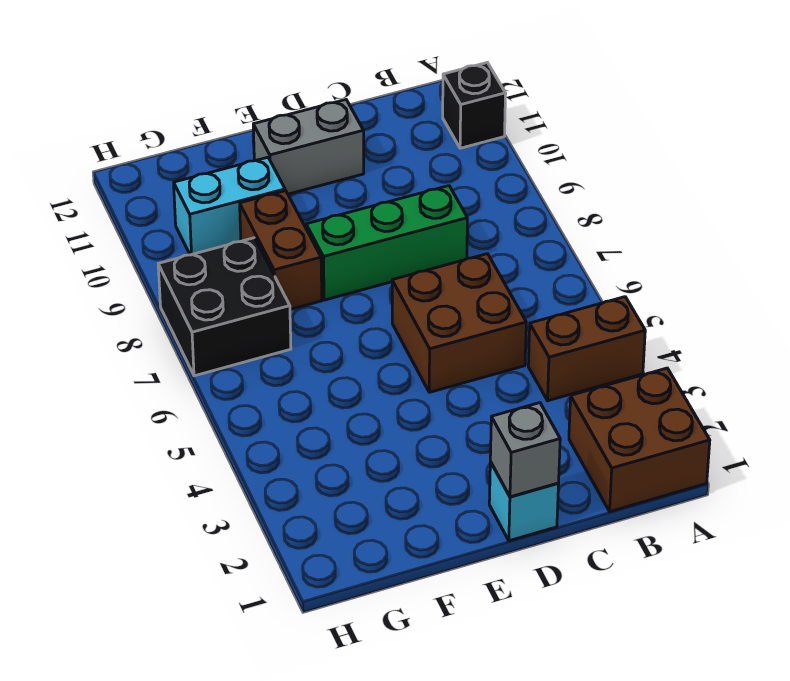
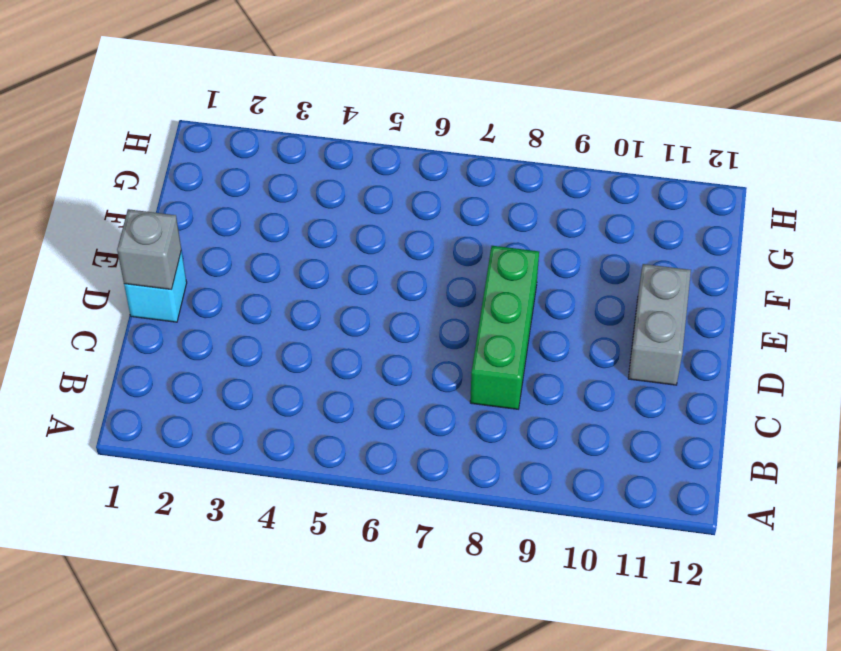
none -> brown 2x2 brick [569,368,710,511]
none -> brown 1x2 brick [528,297,645,401]

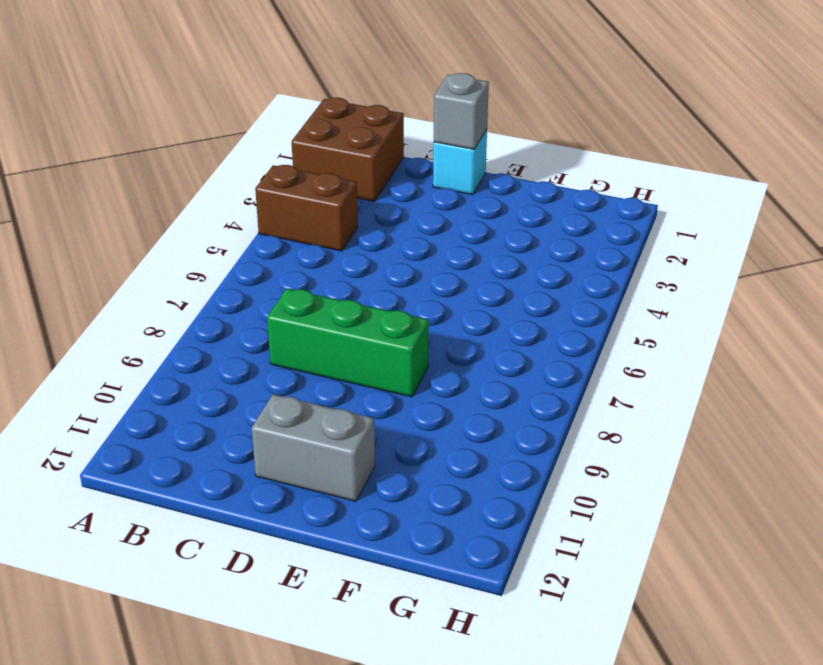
none -> black 1x1 brick [443,63,506,148]
none -> brown 2x2 brick [392,254,526,392]

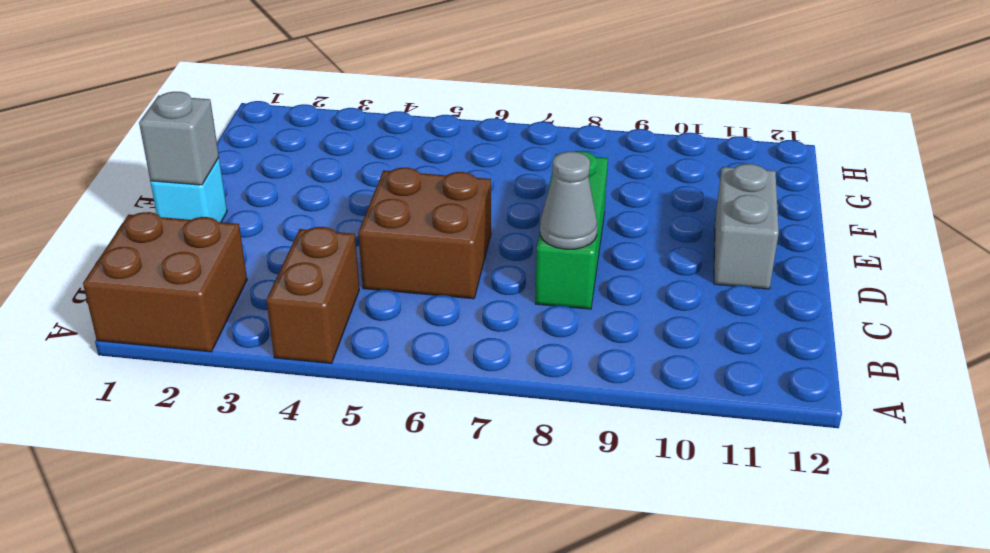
grey 1x1 cone [540,152,597,249] -> none
none -> black 1x1 brick [443,63,506,148]
none -> brown 1x2 brick [240,191,322,309]

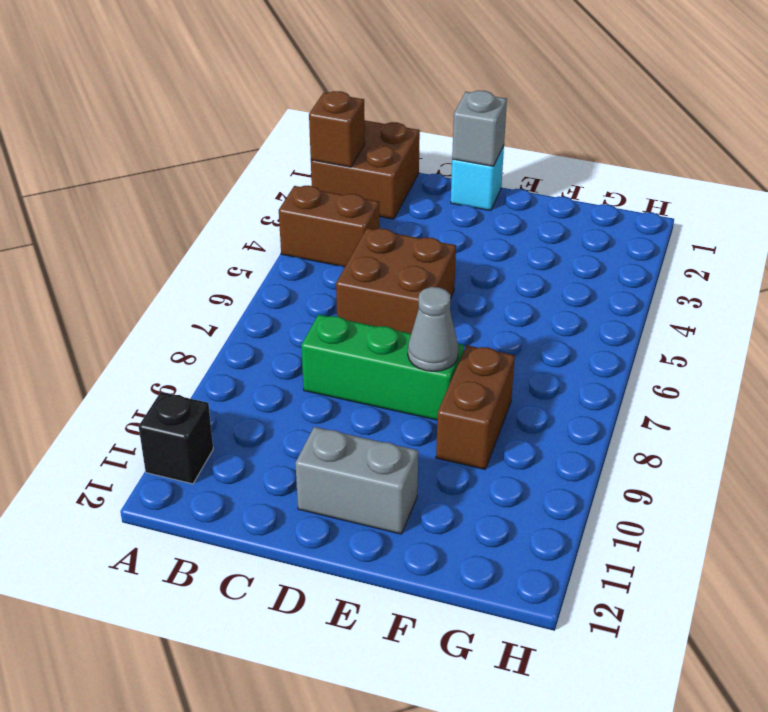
brown 1x1 brick [309,91,365,167] -> none
grey 1x1 cone [408,287,458,371] -> none
none -> cyan 1x2 brick [174,157,285,255]
none -> black 2x2 brick [158,238,291,376]

